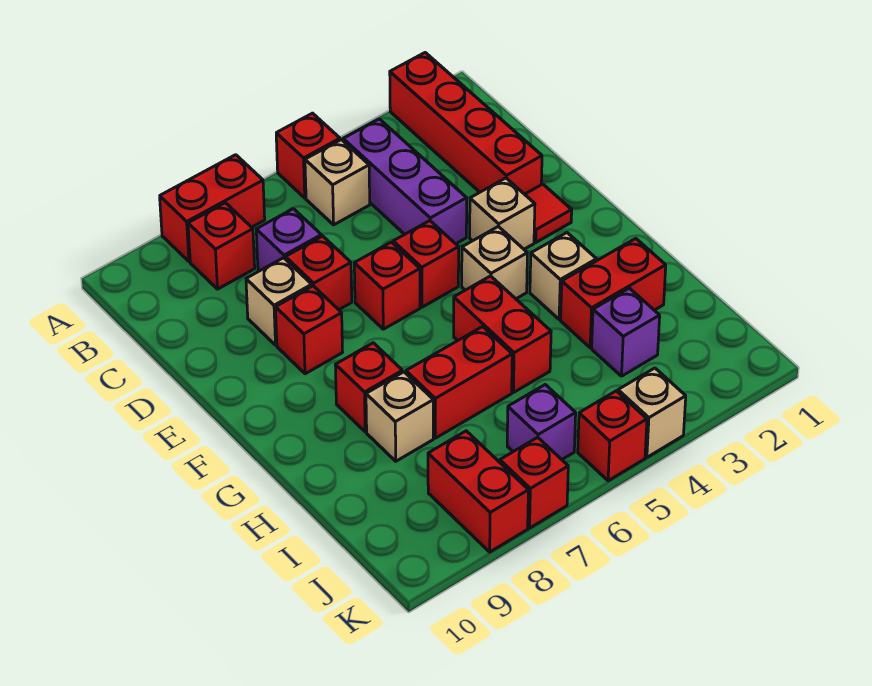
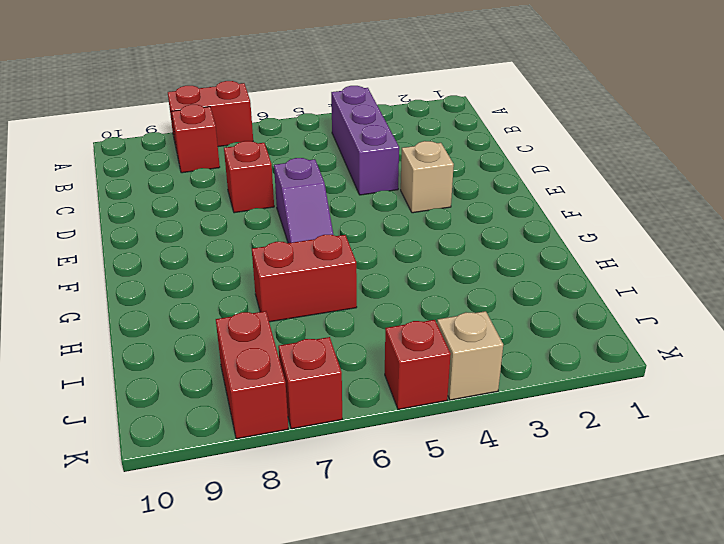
purple 1x2 slope [274,158,333,243] -> red 1x1 brick [354,242,420,329]
none -> red 1x4 brick [390,53,542,194]
none -> red 1x1 brick [276,113,340,198]
none -> tan 1x1 brick [305,140,370,225]

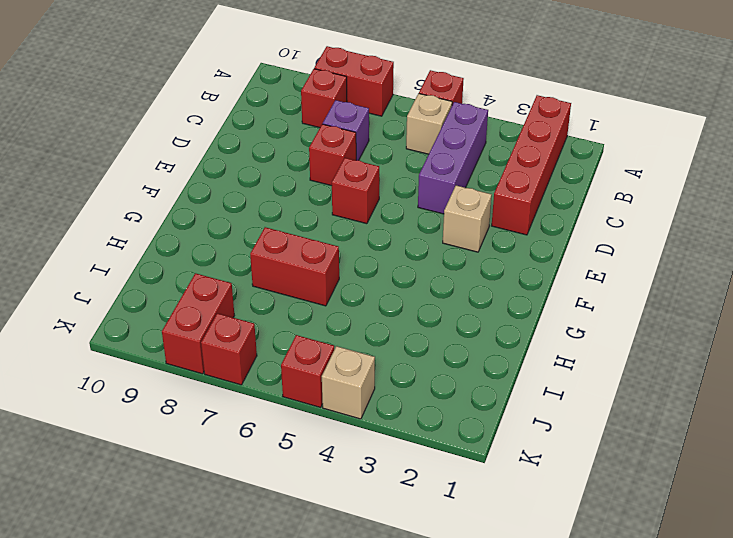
none -> tan 1x1 brick [246,258,312,345]
none -> red 1x1 tile [525,184,572,242]
none -> red 1x1 brick [393,221,459,307]

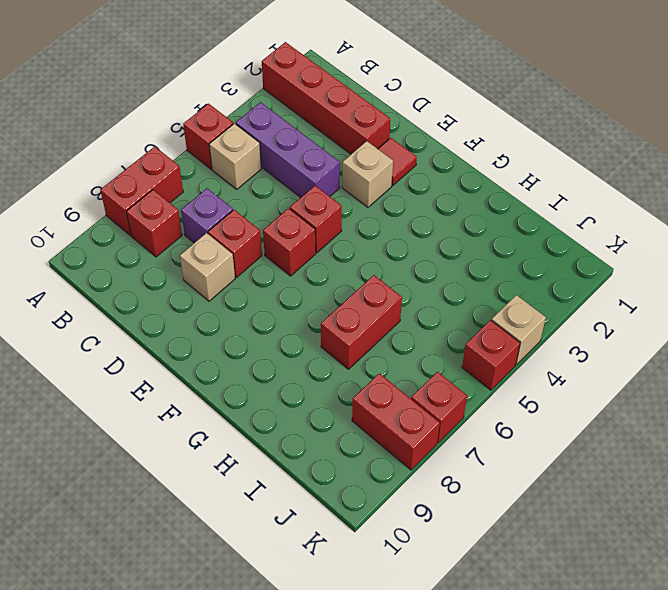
none -> red 1x1 brick [276,286,343,374]
none -> tan 1x1 brick [462,226,527,299]
none -> tan 1x1 brick [530,233,597,319]

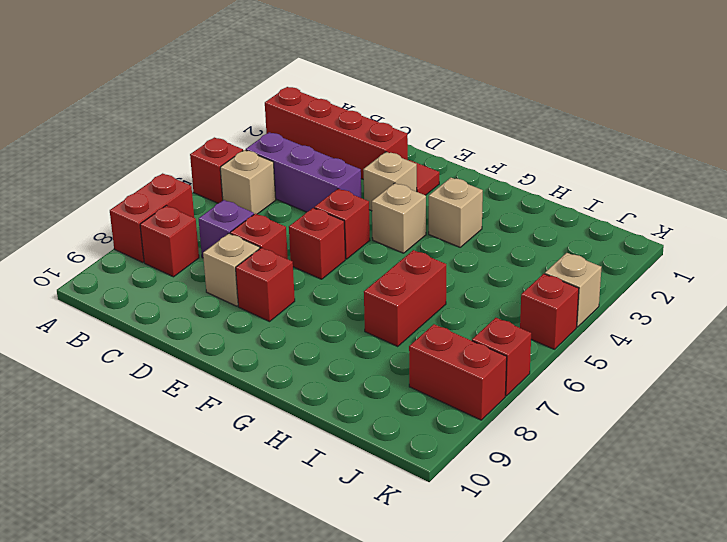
none -> red 1x2 brick [454,276,551,393]
none -> red 1x1 brick [335,343,402,432]
none -> red 1x2 brick [561,239,666,348]

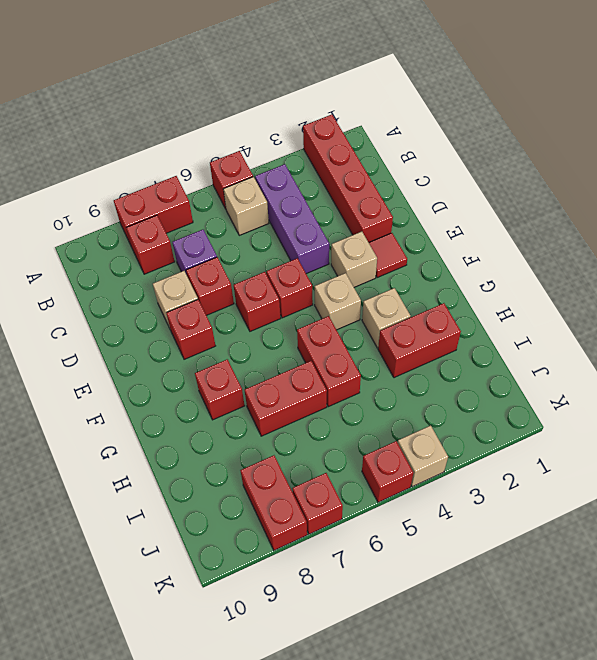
none -> tan 1x1 brick [366,372,433,461]
none -> purple 1x1 brick [592,288,660,376]
none -> purple 1x1 brick [507,385,576,459]

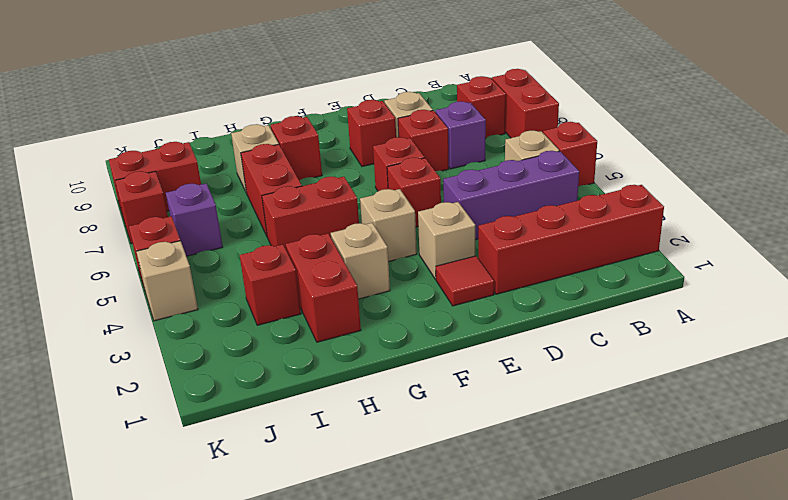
red 1x1 brick [240,244,301,325] -> purple 1x1 brick [592,288,660,376]

